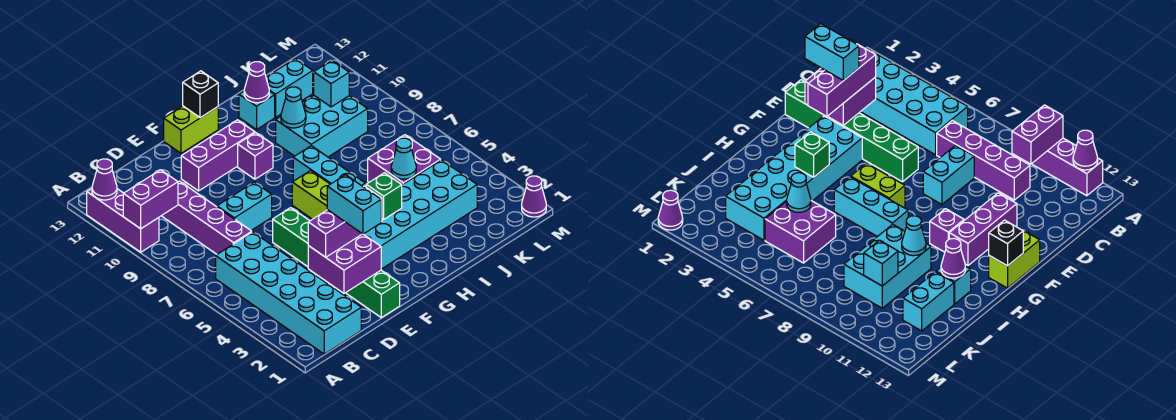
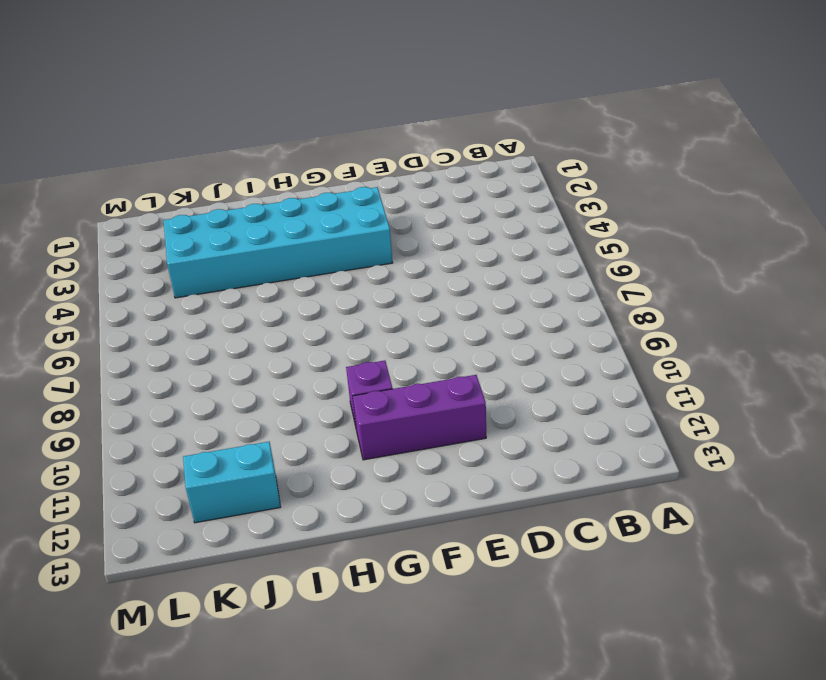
none -> purple 1x3 brick [87,189,159,252]
none -> cyan 2x6 brick [216,232,361,354]
none -> purple 1x4 brick [162,181,252,254]

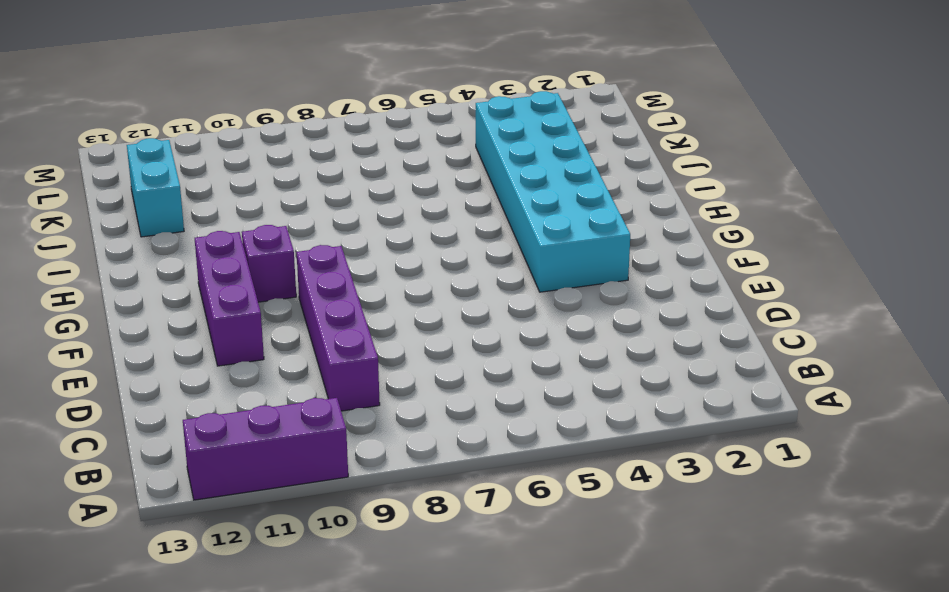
purple 1x4 brick [297,245,380,411] -> purple 1x4 brick turned to [162,181,252,254]
none -> cyan 2x6 brick [216,232,361,354]
none -> cyan 1x2 brick [217,182,272,230]
none -> green 1x6 brick [273,208,400,318]

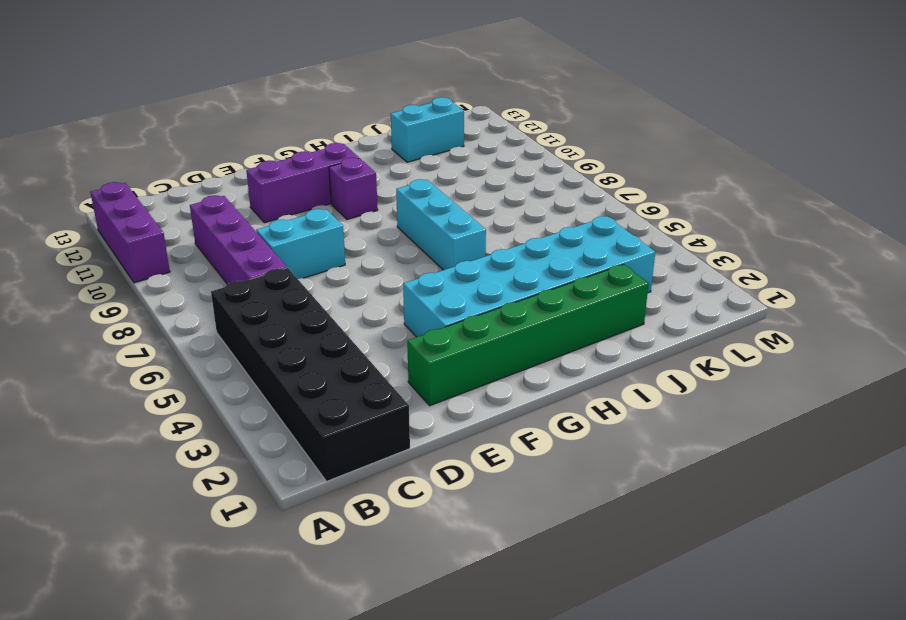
black 2x6 brick [211,268,410,481] -> cyan 2x6 brick [216,232,361,354]
green 1x6 brick [407,264,649,406] -> green 1x6 brick turned to [273,208,400,318]
none -> lime 1x2 brick [164,106,218,153]
none -> lime 1x2 brick [292,171,330,219]
none -> cyan 2x3 brick [276,95,368,157]

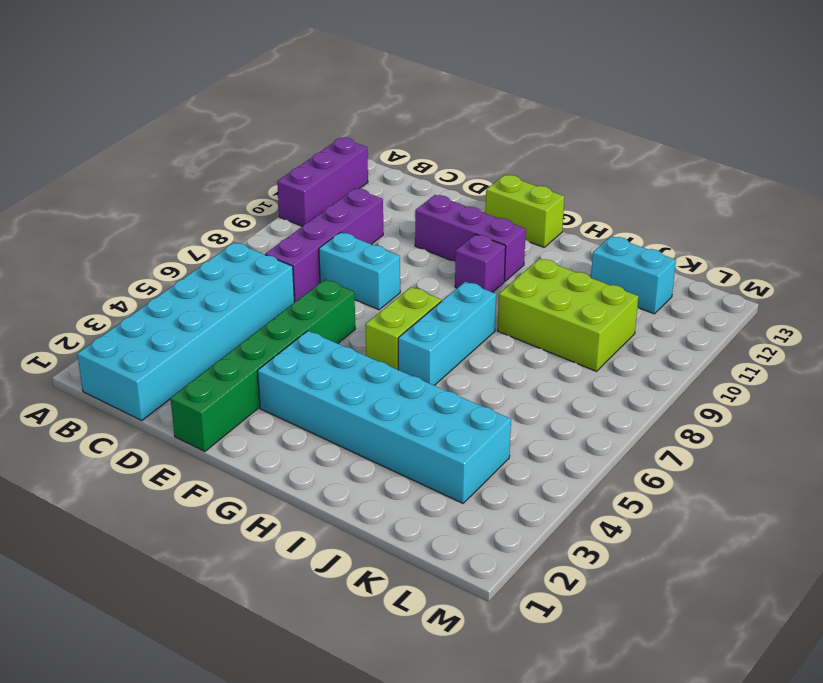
lime 2x3 brick [498,258,638,371] -> cyan 2x3 brick [276,95,368,157]
none -> cyan 1x1 brick [239,91,275,130]
none -> purple 2x2 brick [368,135,441,185]
none -> purple 1x1 cone [522,176,546,217]

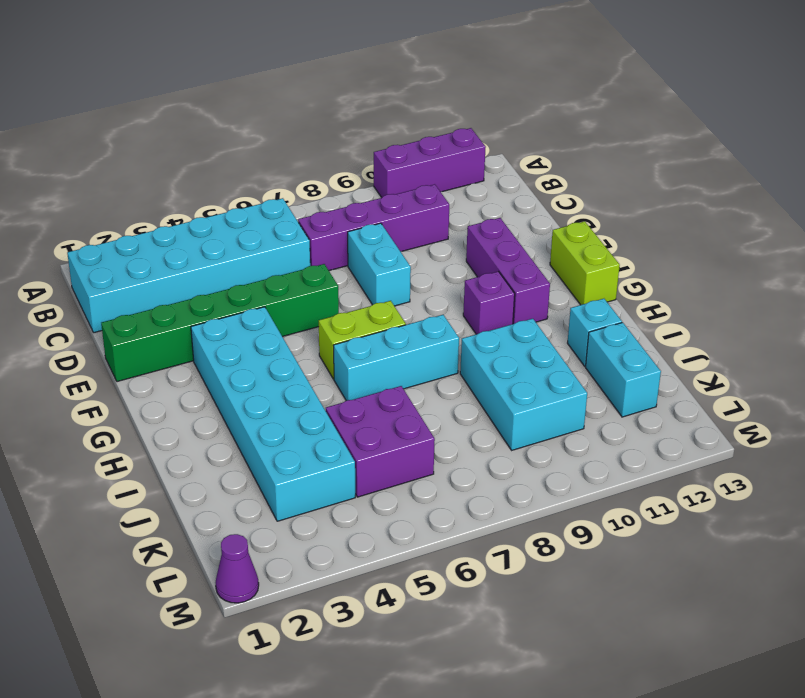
none -> purple 1x2 brick [123,170,178,229]
none -> purple 1x1 cone [92,159,117,200]
none -> purple 2x2 brick [308,234,381,293]

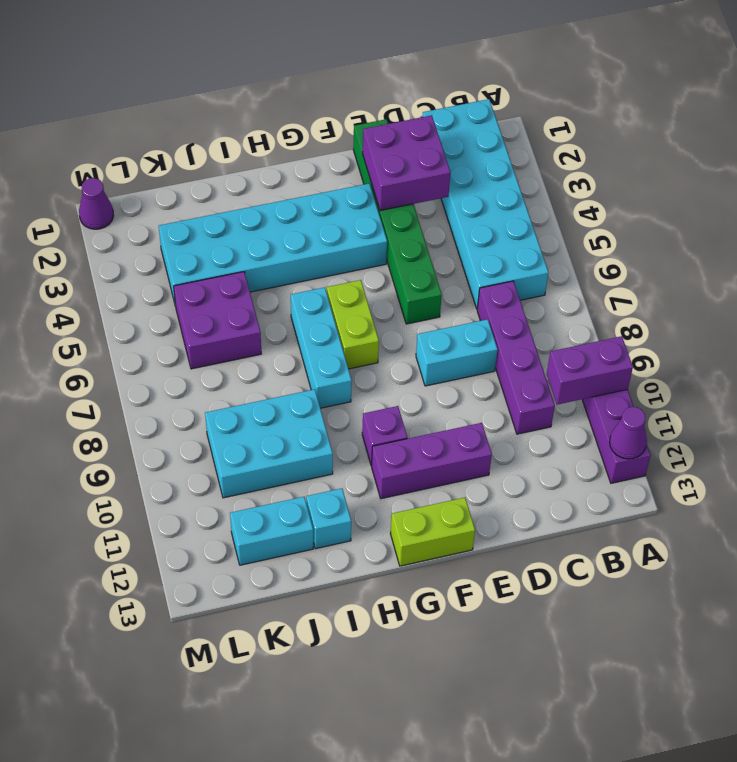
none -> black 1x1 brick [183,71,218,118]
none -> green 1x1 brick [366,173,402,219]
none -> cyan 1x1 cone [281,87,306,128]

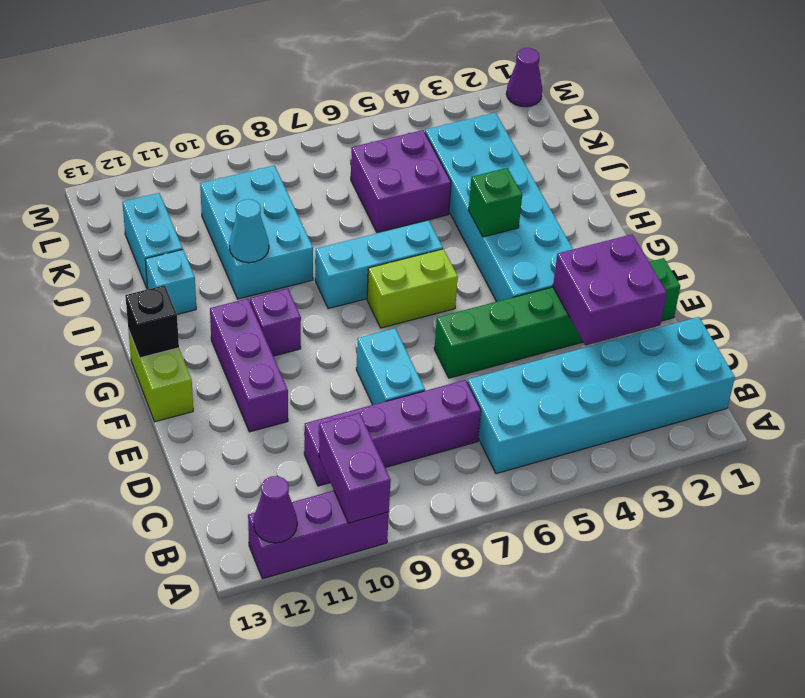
none -> purple 1x1 cone [244,62,269,103]
none -> cyan 1x1 cone [391,138,416,179]
none -> cyan 1x1 brick [314,60,349,107]

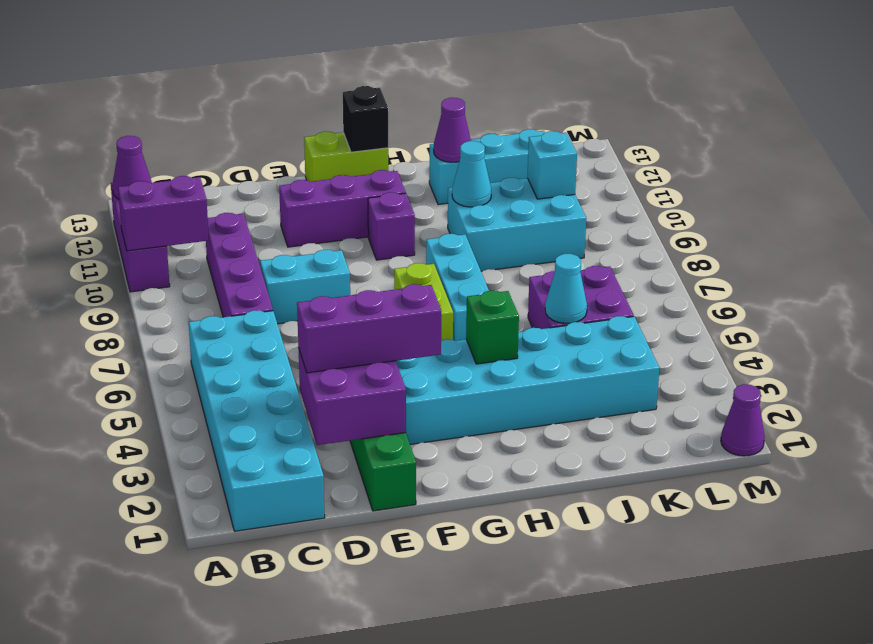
none -> cyan 1x2 brick [327,175,381,234]

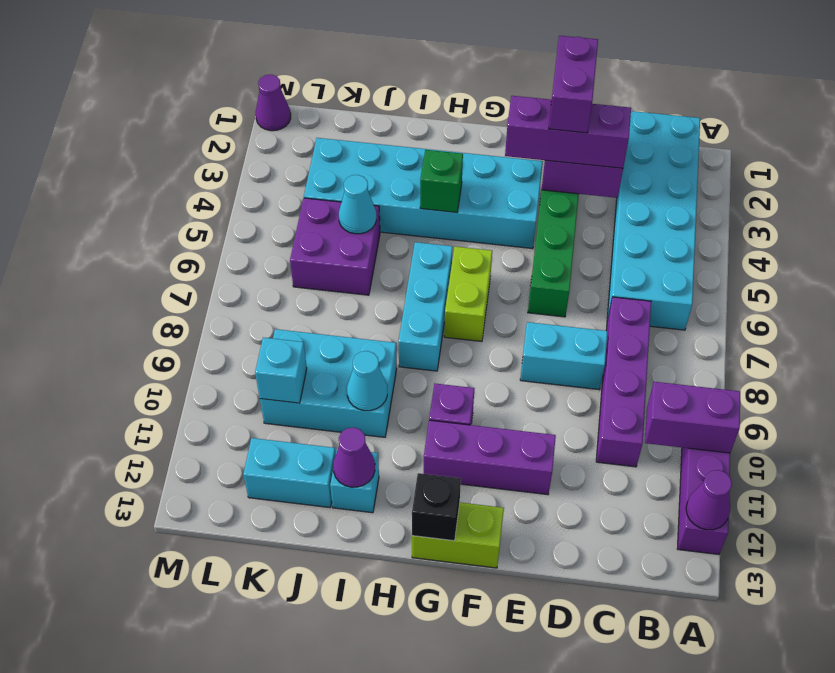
purple 1x2 brick [549,36,598,133] -> cyan 1x2 brick [327,175,381,234]

